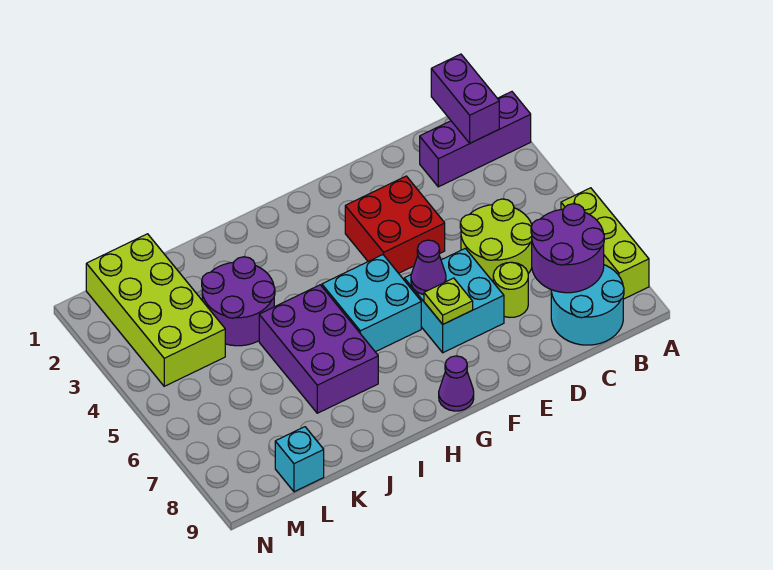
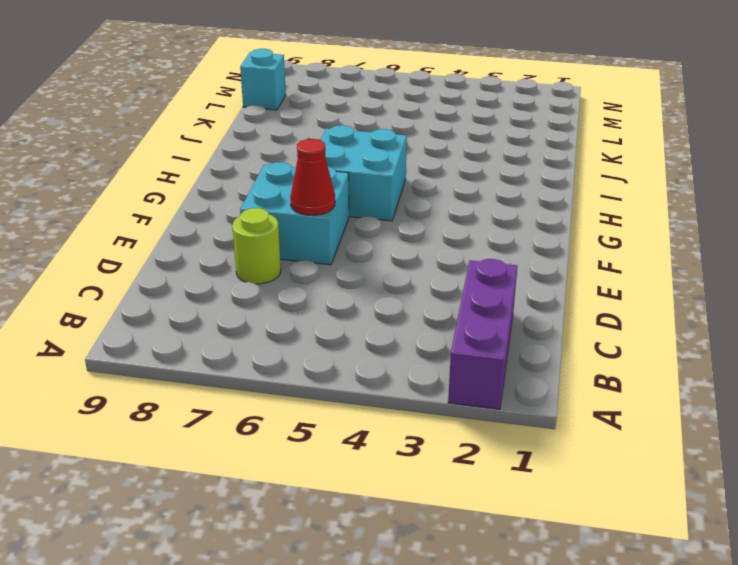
red 1x1 cone [290,139,335,215] -> none
none -> lime 1x3 brick [561,188,649,299]
none -> cyan 2x2 round brick [551,265,624,345]
none -> lime 2x2 round brick [460,199,532,281]

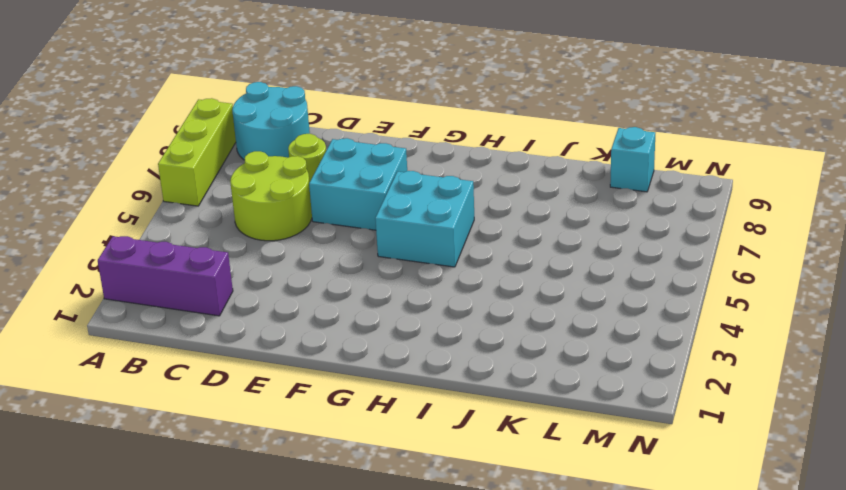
none -> red 2x2 brick [345,176,445,273]
none -> purple 1x1 cone [439,356,474,411]
none -> purple 2x3 brick [259,285,378,413]

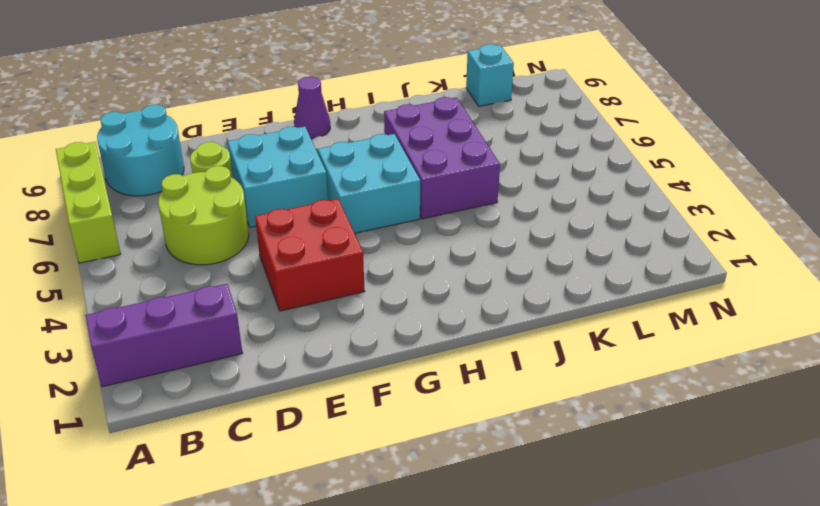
none -> purple 2x2 round brick [202,257,275,346]
none -> lime 2x4 brick [86,234,225,386]
none -> purple 1x2 brick [431,54,499,143]

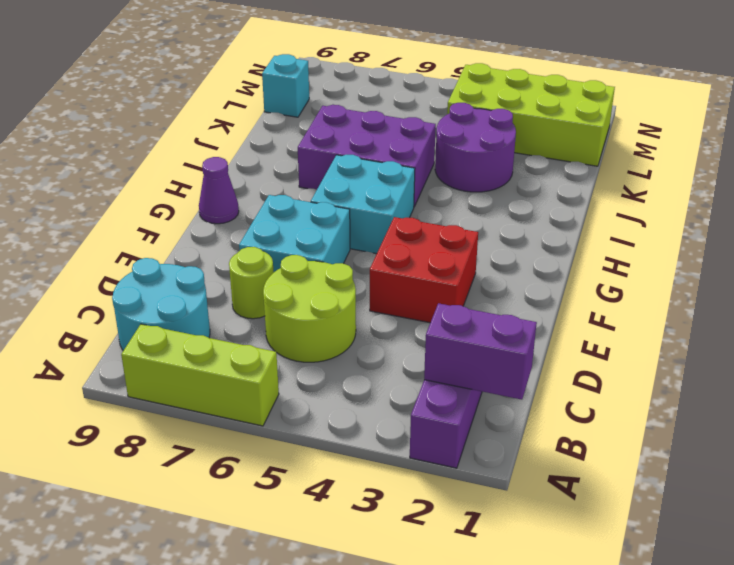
none -> purple 2x2 round brick [531,204,604,293]
none -> purple 1x1 cone [411,240,446,295]
none -> lime 1x1 plate [424,278,473,324]

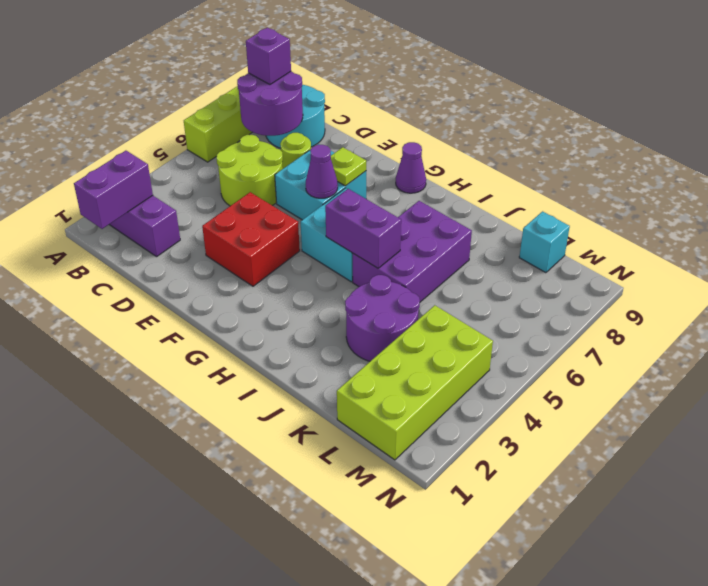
purple 1x1 brick [246,28,291,84] -> none
purple 1x2 brick [325,189,401,268] -> none

